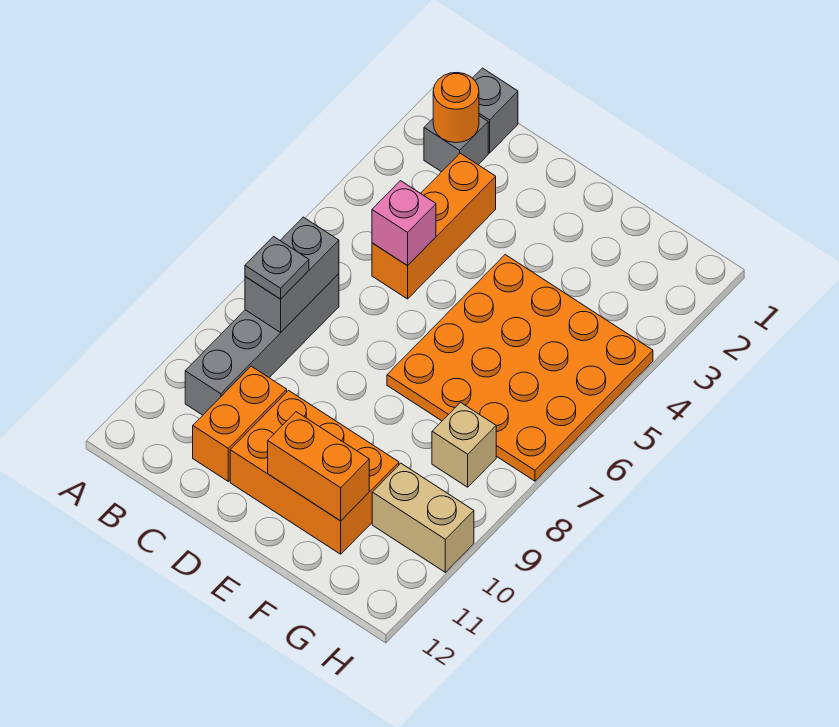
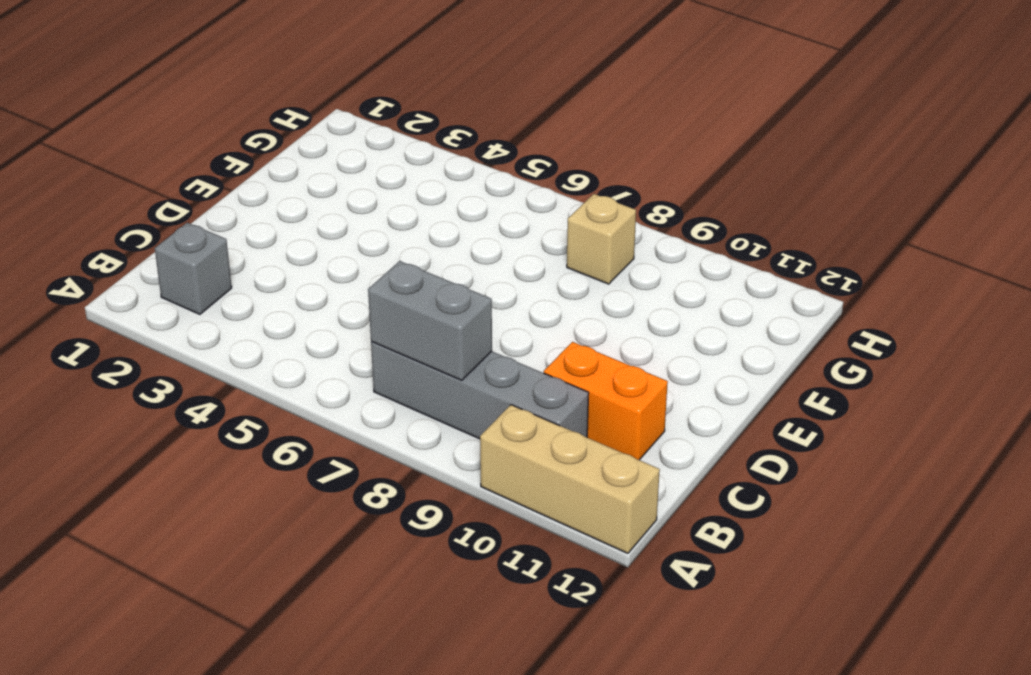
tan 1x3 brick [480,405,660,553] -> none
none -> grey 1x1 brick [473,68,518,153]
none -> orange 1x3 brick [372,153,496,299]
none -> orange 2x3 brick [230,391,399,554]

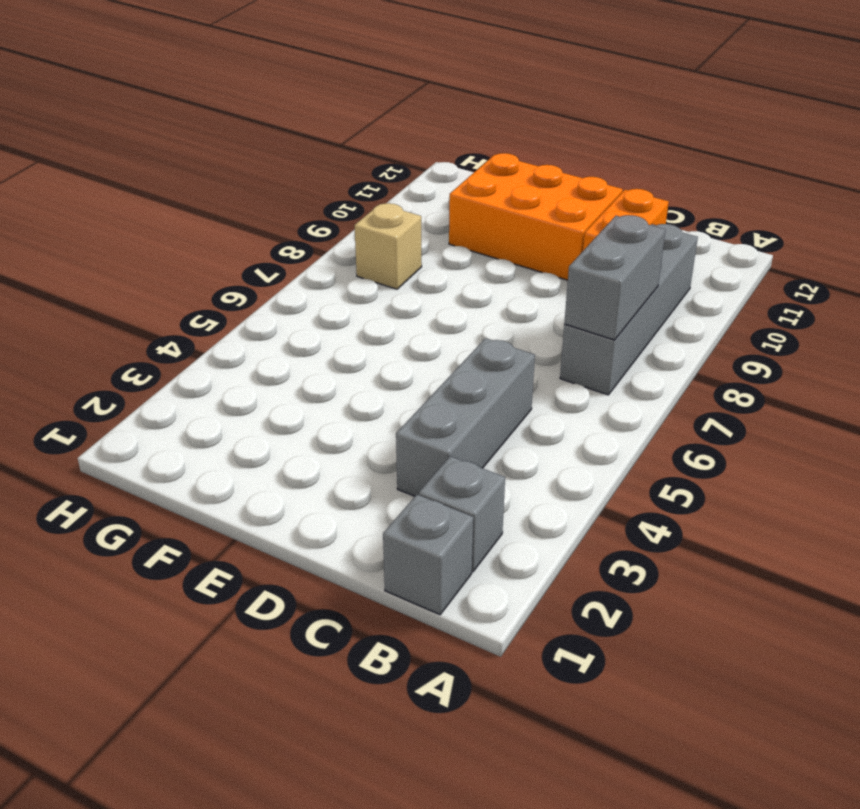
grey 1x3 brick [396,338,535,496] -> orange 1x3 brick [372,153,496,299]
none -> orange 4x4 plate [387,255,653,481]
none -> tan 1x2 brick [372,463,474,572]
none -> orange 1x1 round brick [433,73,479,143]

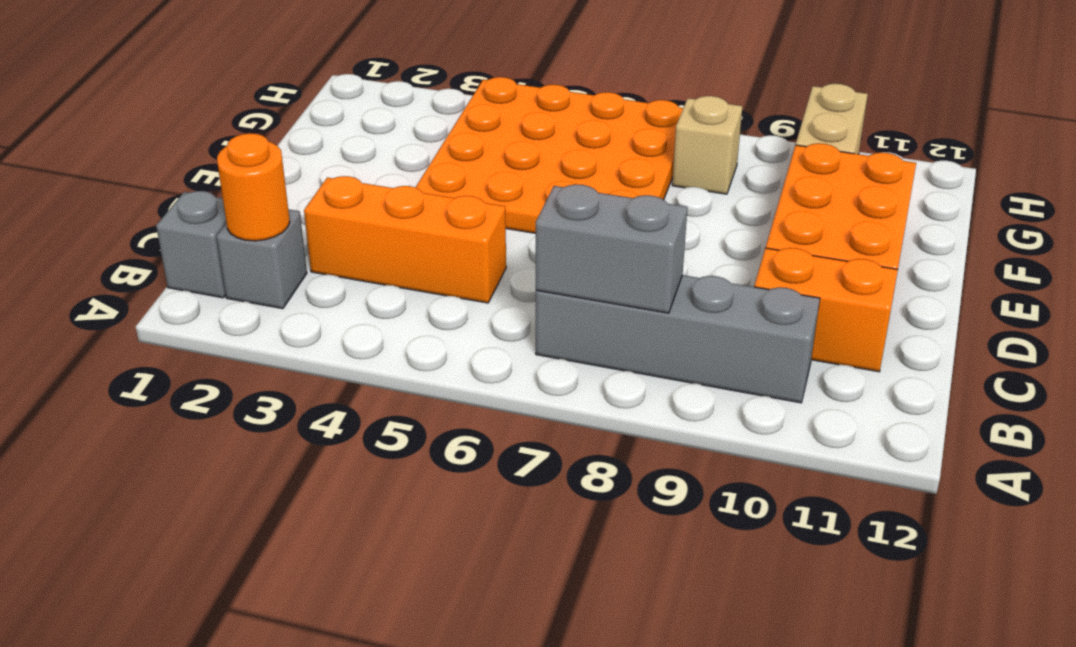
none -> pink 1x1 brick [372,181,436,266]
none -> orange 1x2 brick [268,412,369,521]
none -> grey 1x1 plate [245,237,309,299]

